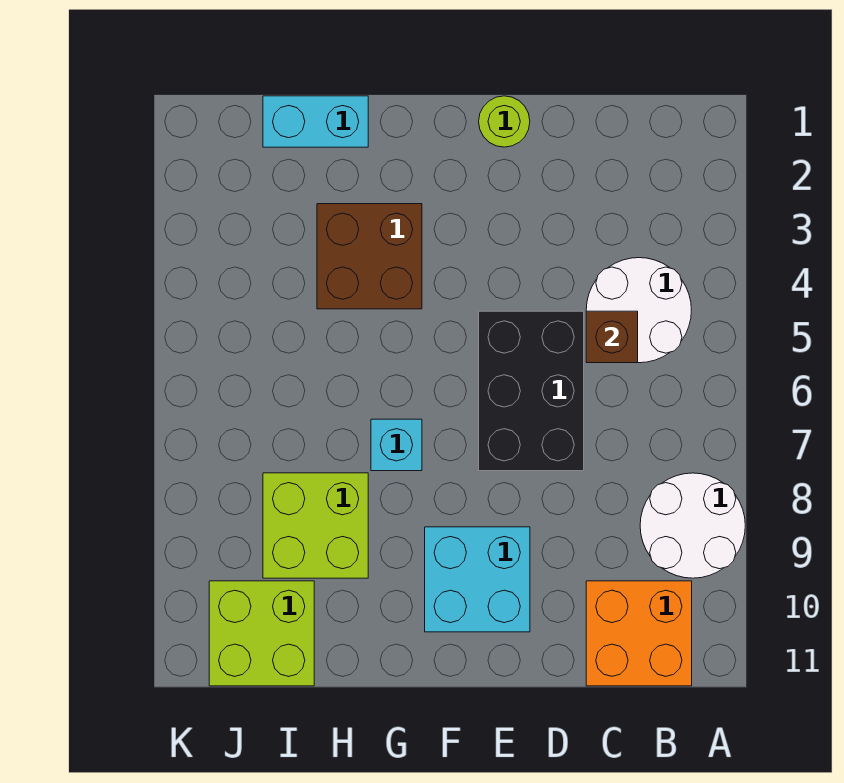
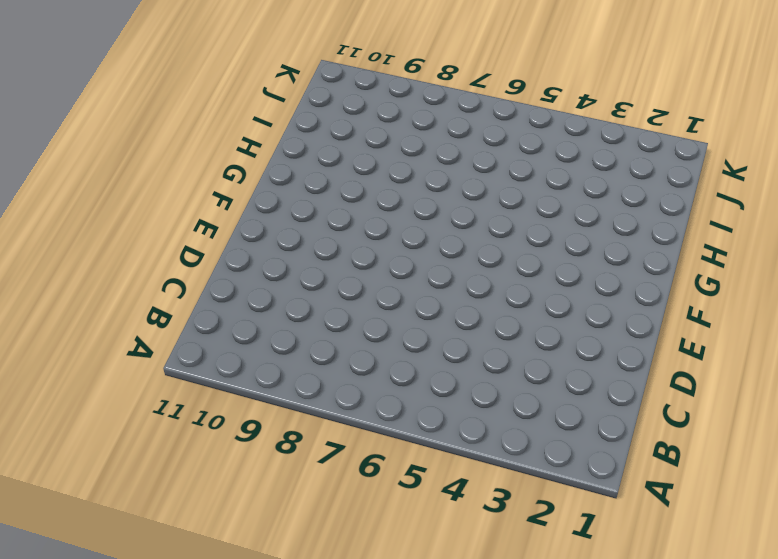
none -> white 2x2 round brick [640,473,745,578]
none -> white 2x2 round brick [586,258,691,363]
none -> orange 2x2 brick [586,581,692,686]

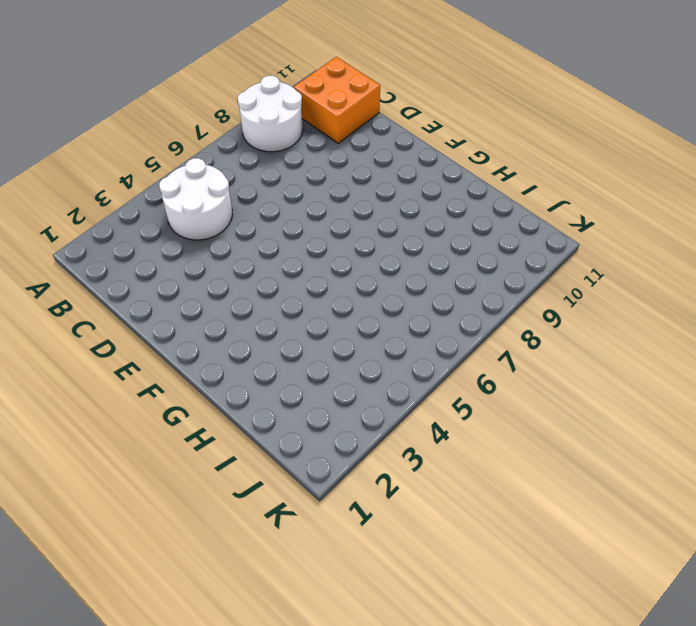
none -> black 2x3 brick [479,311,584,471]
none -> lime 1x1 round brick [479,96,530,147]
none -> cyan 2x2 brick [425,527,530,632]

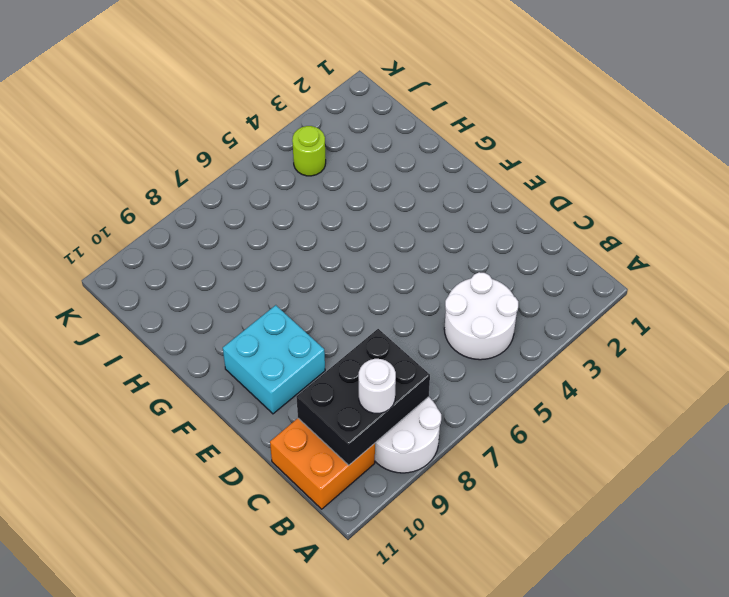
black 2x3 brick [296,329,430,465] -> black 2x3 brick moved to [479,311,584,471]
white 1x1 round brick [359,359,396,413] -> none
lime 1x1 round brick [292,126,326,176] -> lime 1x1 round brick moved to [479,96,530,147]
none -> brown 2x2 brick [317,204,422,309]
none -> cyan 1x1 brick [371,419,422,471]
none -> cyan 1x2 brick [263,96,368,147]

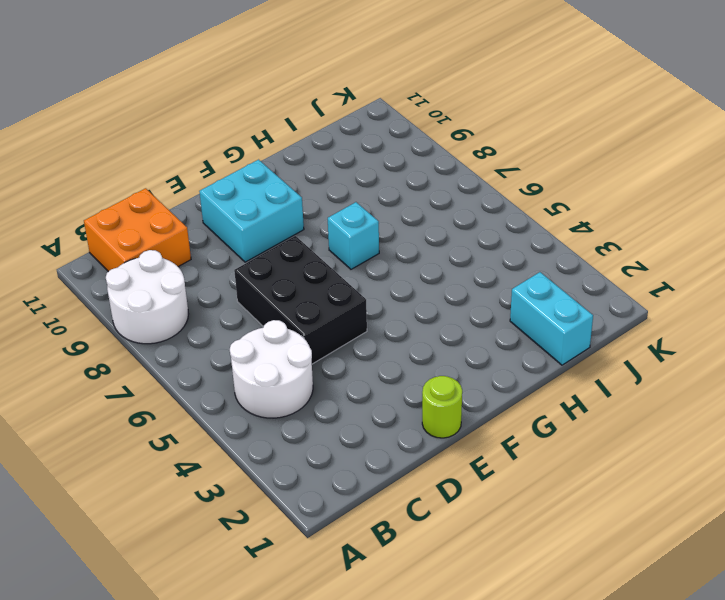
cyan 1x2 brick [510,272,593,365] -> cyan 1x2 brick turned to [263,96,368,147]
none -> brown 2x2 brick [317,204,422,309]
none -> lime 2x2 brick [263,473,368,578]
none -> lime 2x2 brick [209,581,314,686]

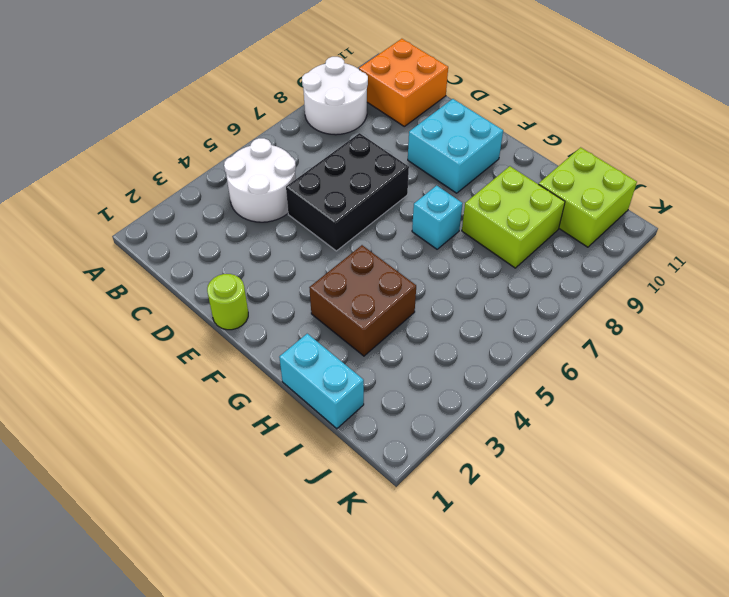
none -> brown 1x1 brick [586,311,638,363]

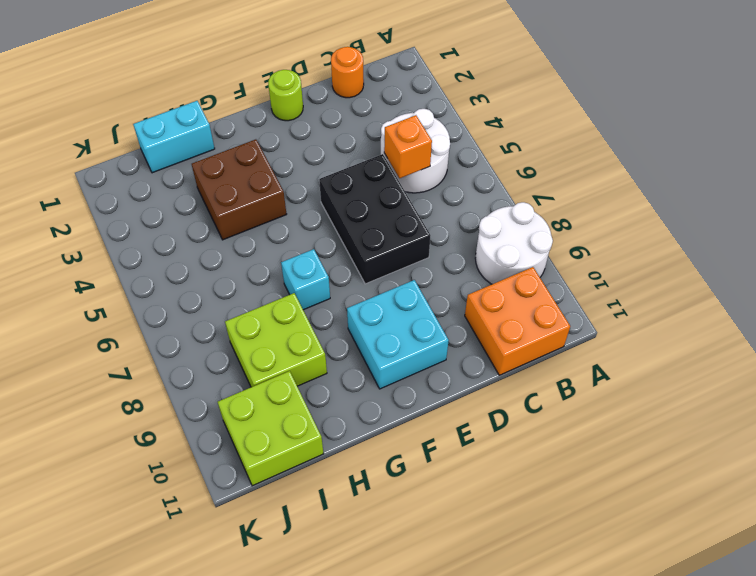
orange 1x1 round brick [331,47,364,98] -> none
orange 1x1 brick [384,115,432,178] -> brown 1x1 brick [586,311,638,363]

